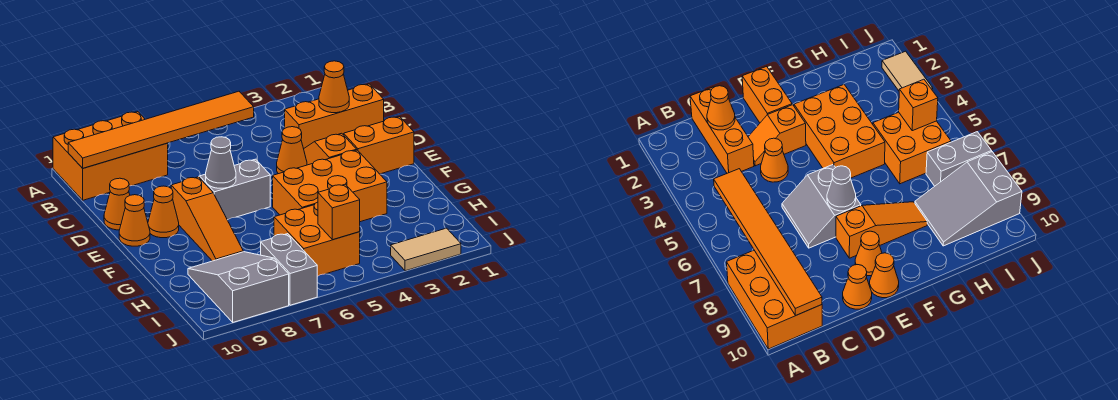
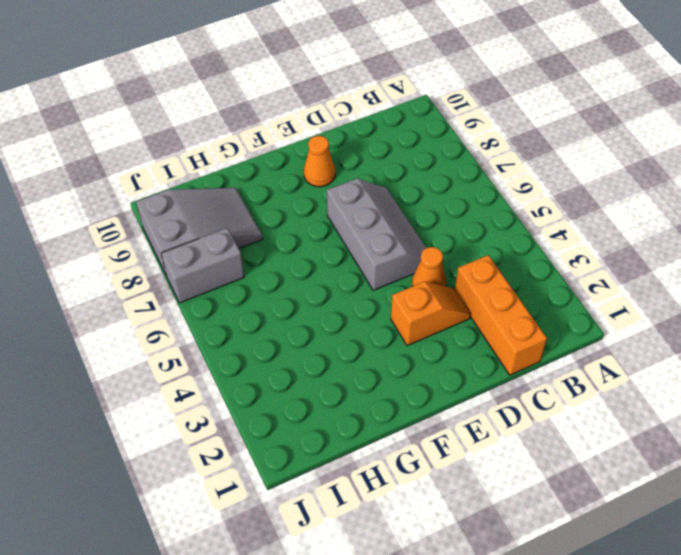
grey 2x3 slope [327,178,426,290] -> grey 2x2 slope [199,159,270,220]
none -> orange 2x3 brick [53,112,168,200]
none -> orange 1x1 cone [104,178,130,230]
none -> orange 1x2 brick [344,117,414,174]

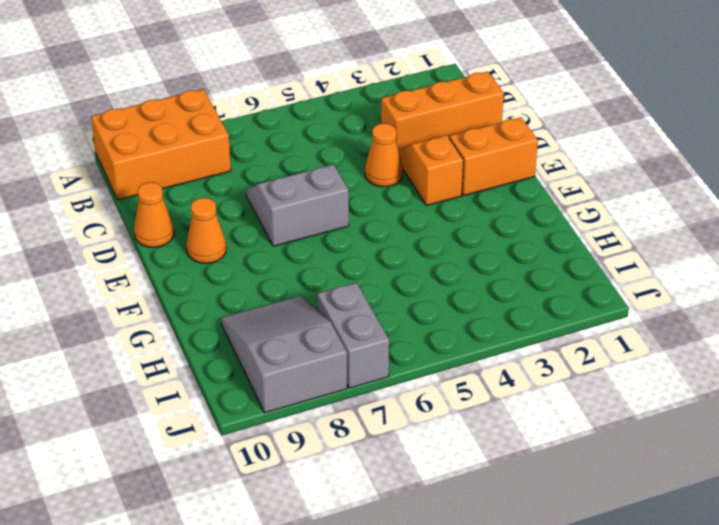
none -> orange 1x3 slope [171,177,243,261]
none -> orange 1x1 cone [119,195,150,246]
none -> orange 2x3 brick [273,150,387,222]

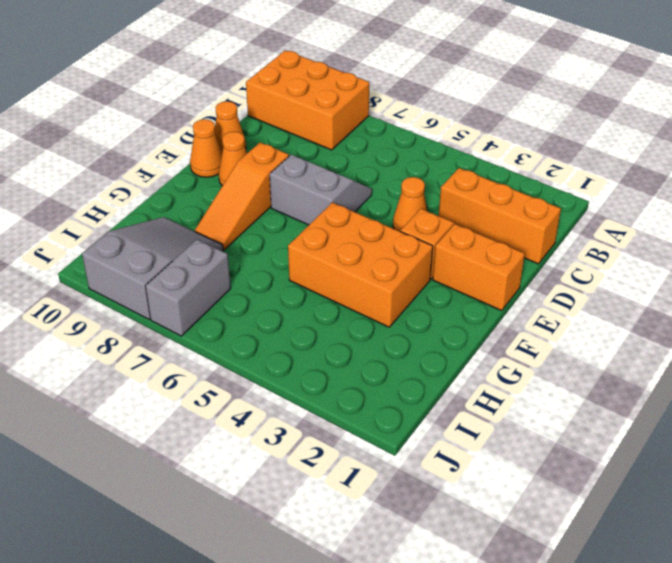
none -> orange 2x2 brick [274,202,360,276]
none -> tan 1x2 tile [391,228,461,271]
none -> orange 1x6 tile [68,91,254,168]

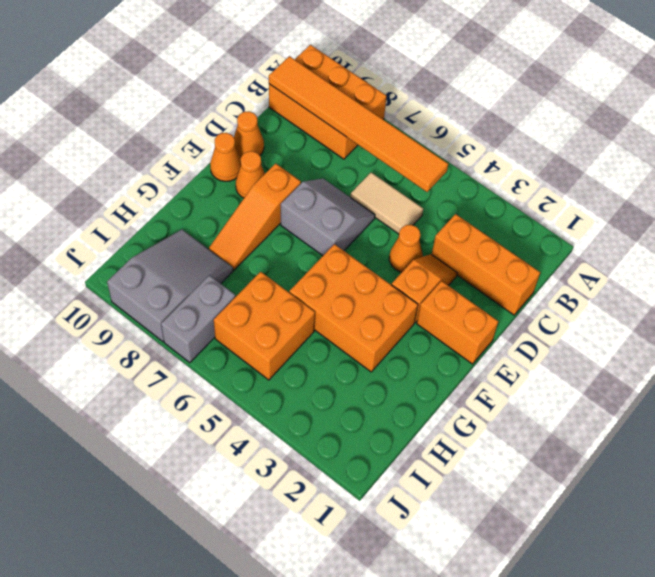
tan 1x2 tile [351,173,423,234] -> tan 1x2 tile moved to [391,228,461,271]
none -> orange 1x1 cone [319,61,349,113]
none -> grey 1x1 cone [206,137,236,188]
none -> orange 1x1 brick [318,184,360,240]

